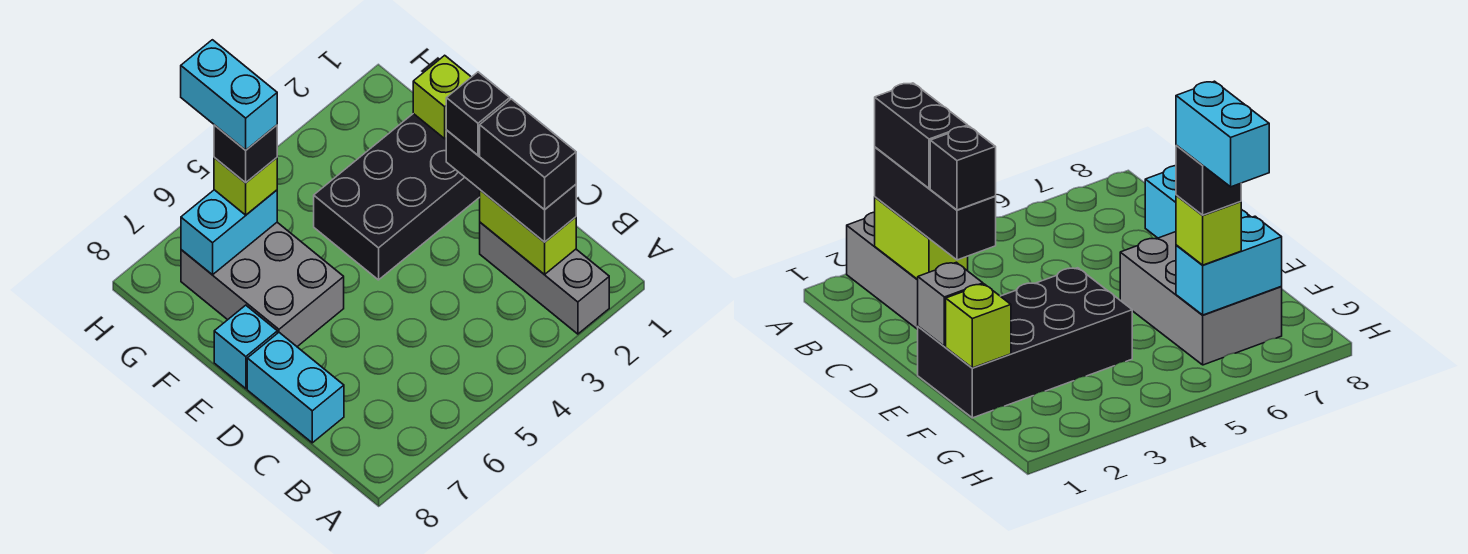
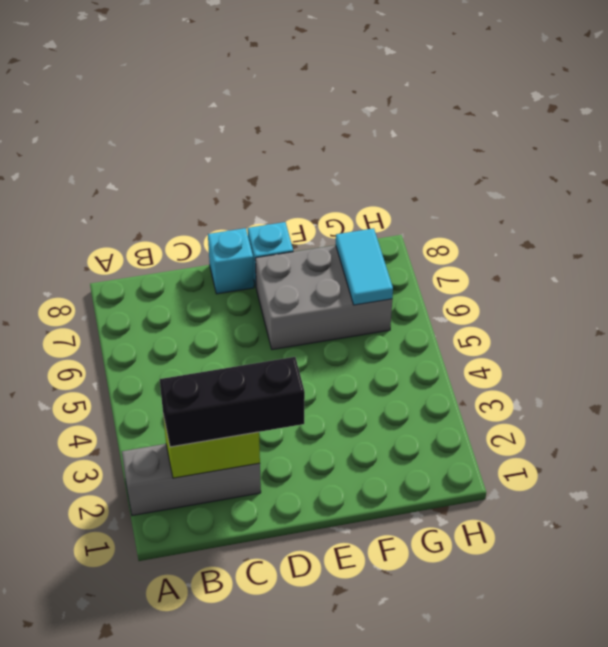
cyan 1x1 brick [208,228,254,294] -> cyan 1x2 brick [247,333,344,443]
cyan 1x2 tile [336,228,393,305] -> cyan 1x2 brick [181,190,277,275]
none -> black 2x4 brick [314,114,480,280]
none -> grey 1x1 brick [918,262,983,346]
none -> lime 1x1 brick [413,55,471,139]

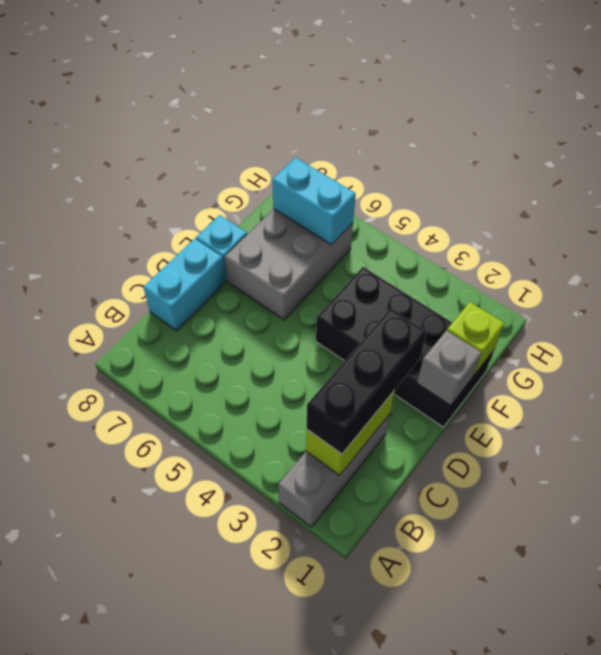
none -> lime 1x1 brick [214,158,277,215]
none -> black 1x2 brick [480,99,576,210]
none -> black 1x1 brick [446,72,510,155]

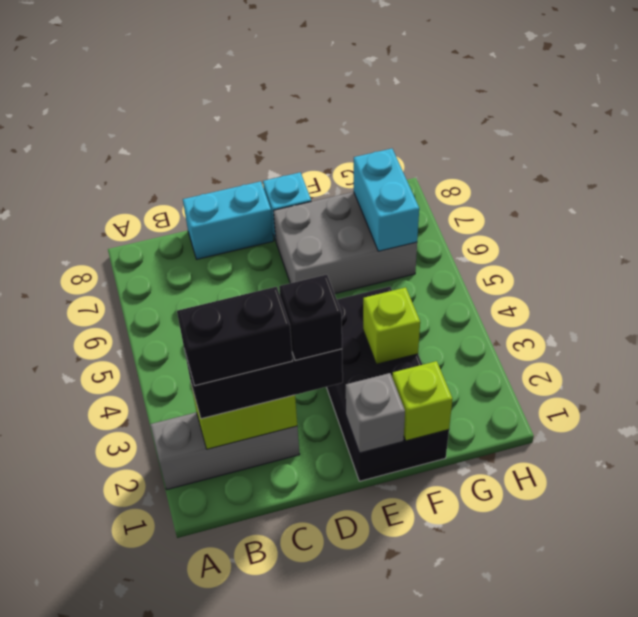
lime 1x1 brick [363,287,420,364] -> lime 1x1 brick moved to [214,158,277,215]
none -> black 1x1 brick [214,125,277,183]
none -> cyan 1x2 brick [181,40,277,150]

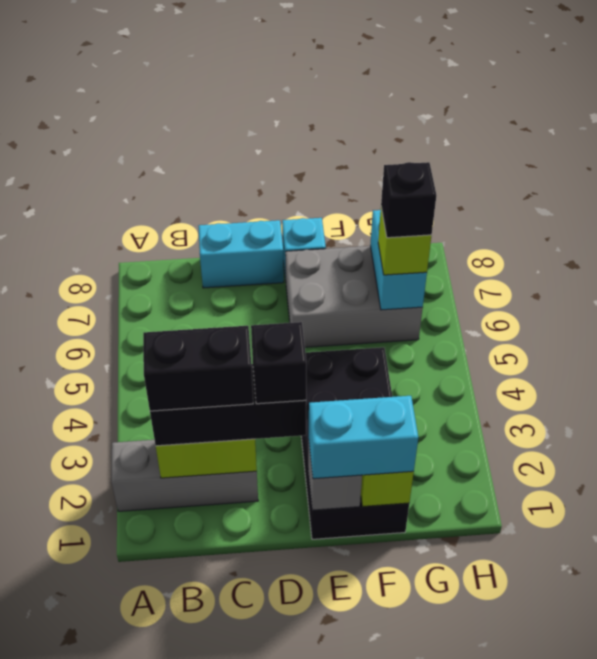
cyan 1x2 brick [309,396,418,479] -> cyan 1x2 brick moved to [181,40,277,150]

